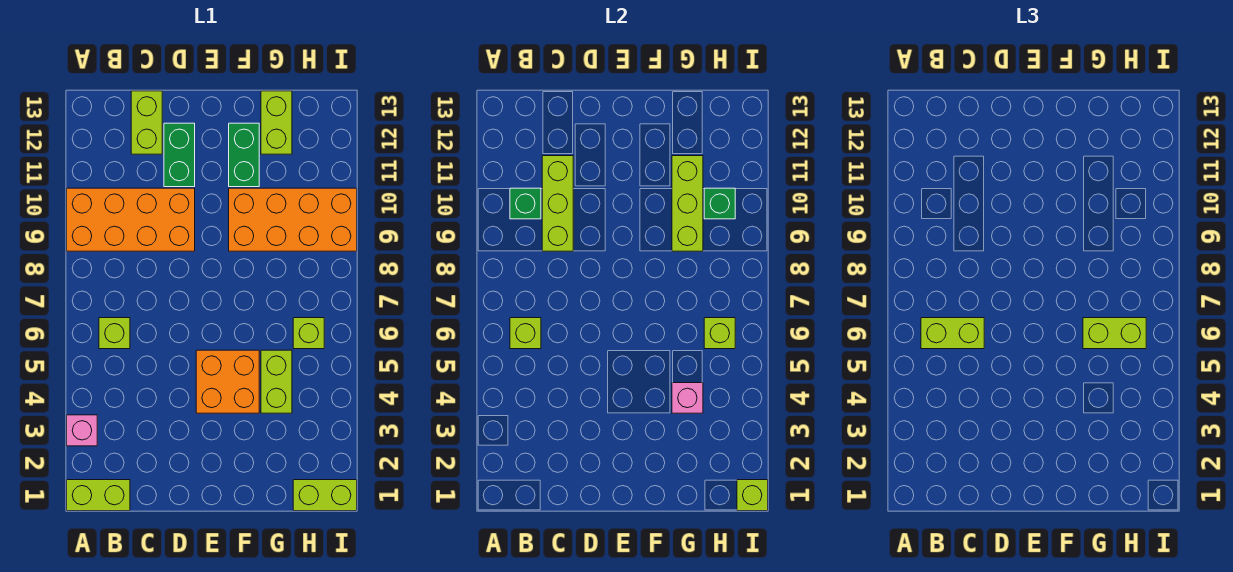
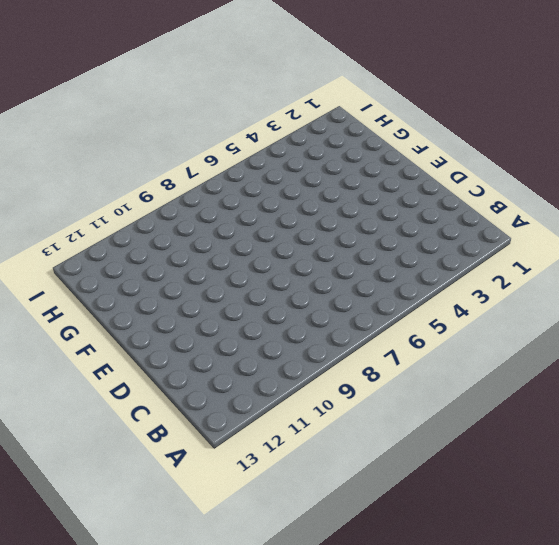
none -> lime 1x2 brick [67,480,130,511]
none -> pink 1x1 brick [67,415,97,446]
none -> orange 2x4 brick [67,188,195,251]

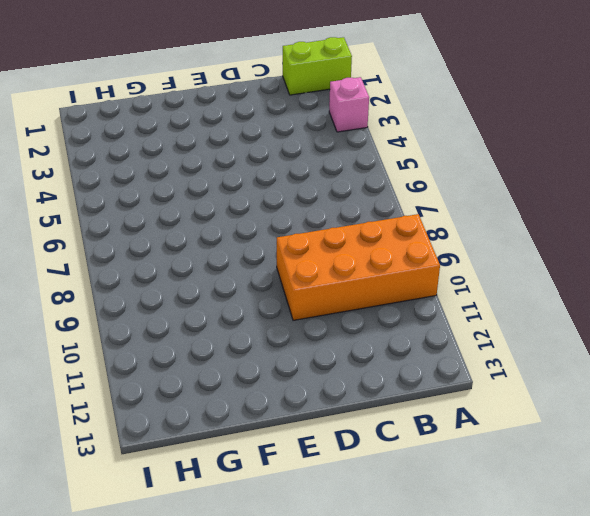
none -> lime 1x1 brick [99,318,130,349]
none -> lime 1x2 brick [131,91,162,154]
none -> green 1x2 brick [164,123,195,187]

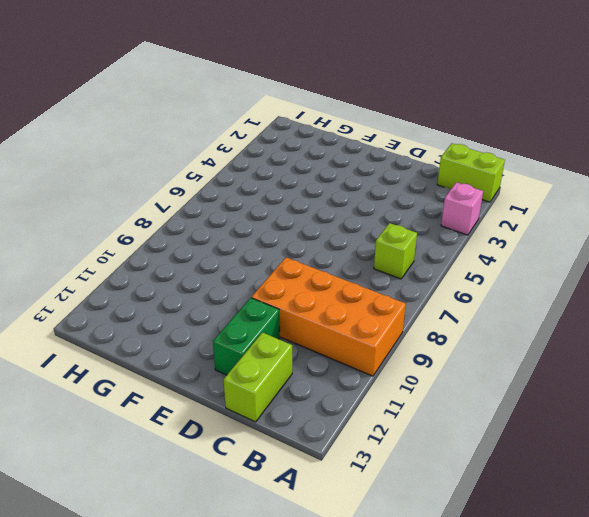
none -> orange 2x2 brick [196,350,259,413]
none -> orange 2x4 brick [229,188,357,251]
none -> green 1x2 brick [229,123,259,187]

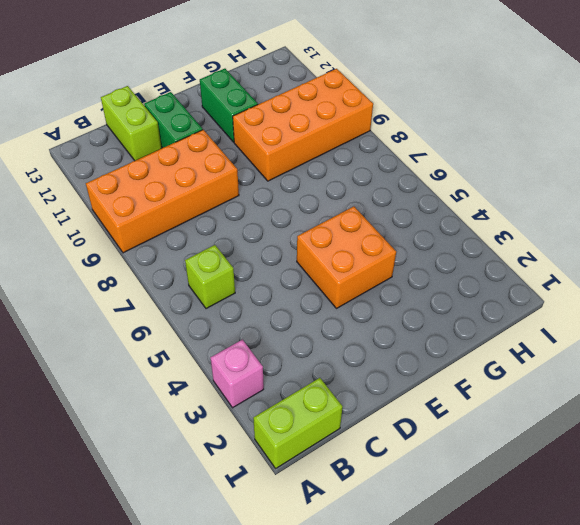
none -> lime 1x2 brick [261,350,292,413]
none -> lime 1x2 brick [261,91,292,154]
none -> lime 1x2 brick [293,480,357,511]

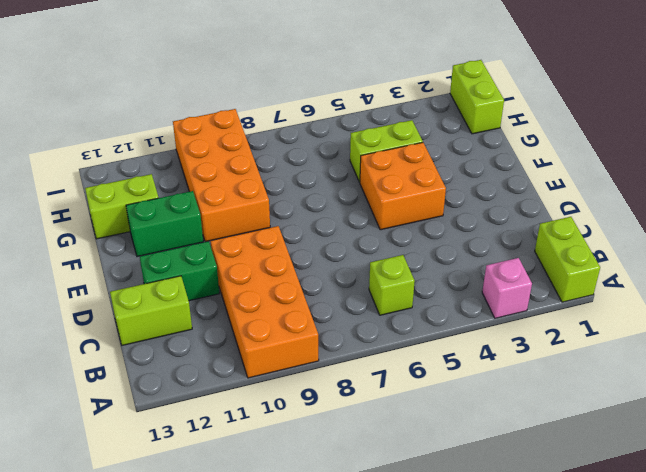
none -> lime 1x1 brick [293,318,324,349]
none -> lime 1x1 brick [510,318,541,349]
none -> green 1x1 brick [510,188,541,219]

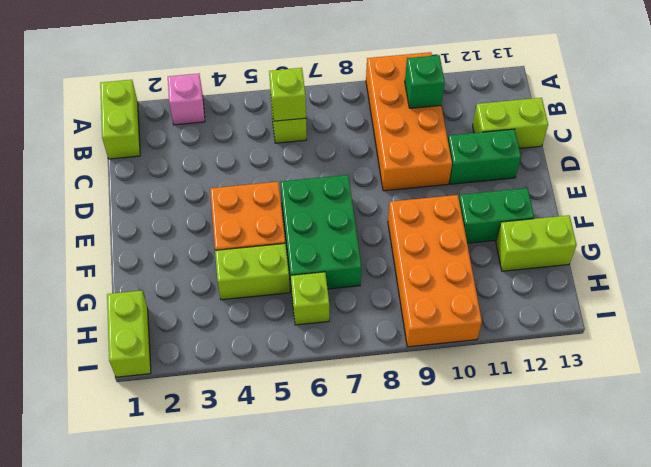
green 2x3 brick [280,175,361,289] -> none
none -> lime 1x3 brick [542,156,573,251]
none -> pink 1x1 brick [672,383,703,413]
none -> lime 1x3 brick [672,156,703,251]

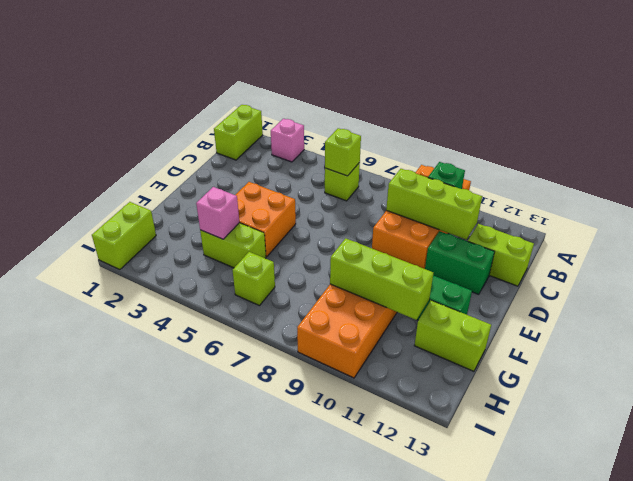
none -> lime 1x1 brick [704,318,735,349]
none -> green 1x1 brick [704,188,735,219]
none -> lime 1x1 brick [737,480,768,511]

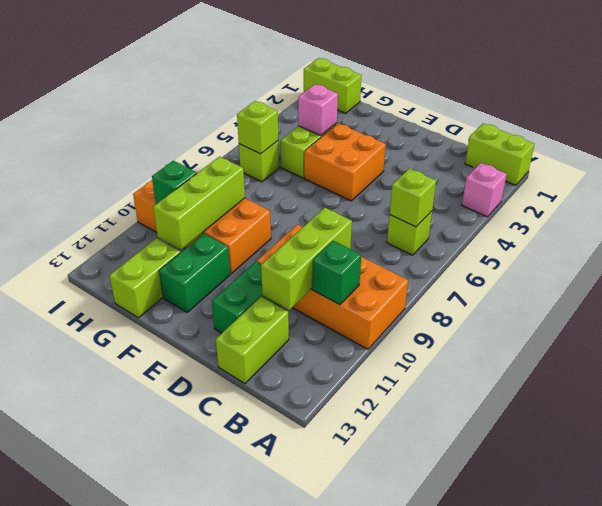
none -> lime 1x1 brick [737,480,768,511]
none -> lime 1x2 brick [921,318,984,349]
none -> lime 1x2 brick [1083,318,1146,349]

